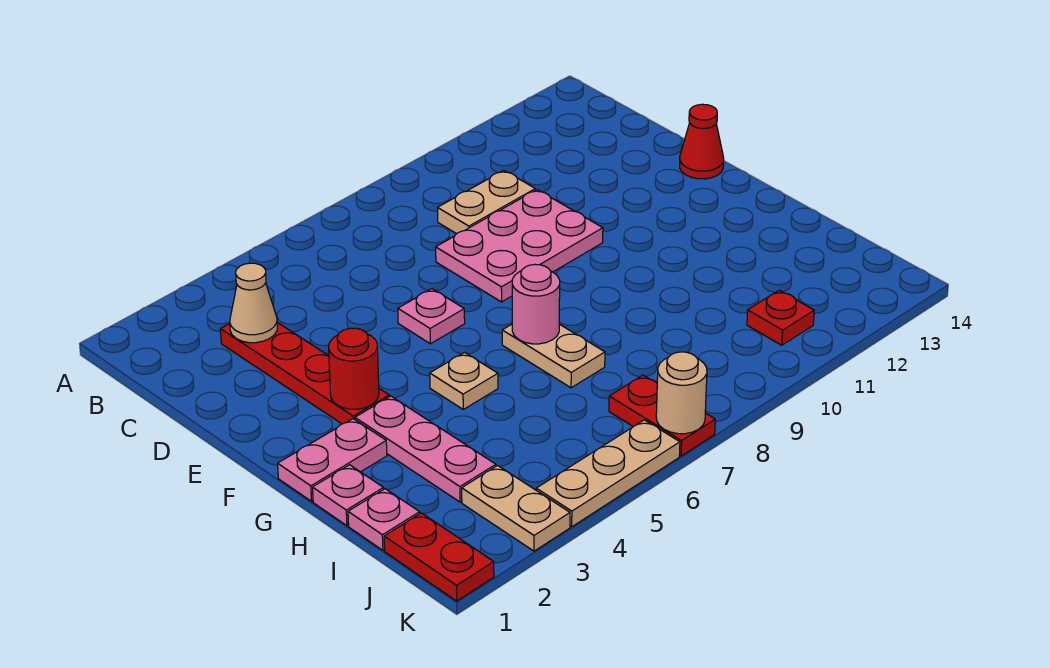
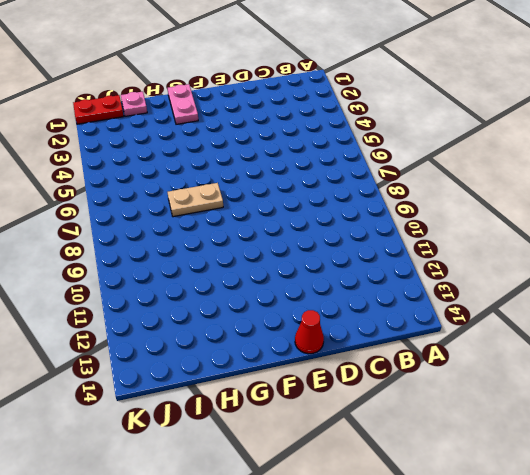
none -> red 1x4 plate [220,322,389,424]
none -> tan 1x2 plate [438,171,535,234]
none -> pink 2x3 plate [436,190,603,302]

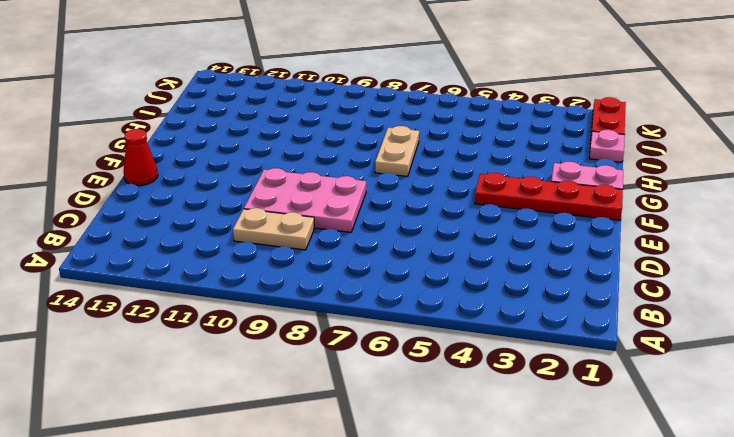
red 1x4 plate [475,173,623,220] -> red 1x4 plate turned to [220,322,389,424]
none -> pink 1x1 plate [398,289,465,344]
none -> pink 1x3 plate [355,396,496,502]
none -> tan 1x1 plate [430,352,498,409]

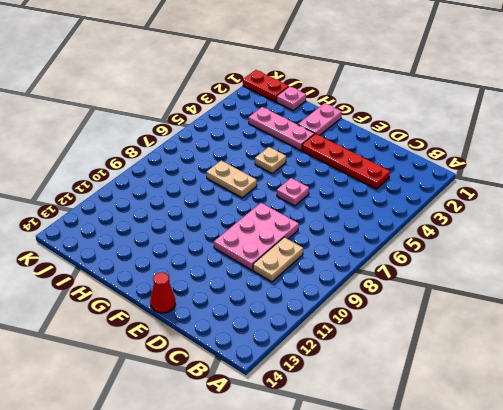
none -> pink 1x1 plate [313,465,384,526]
none -> tan 1x2 plate [462,466,570,551]
none -> red 1x2 plate [609,375,715,456]

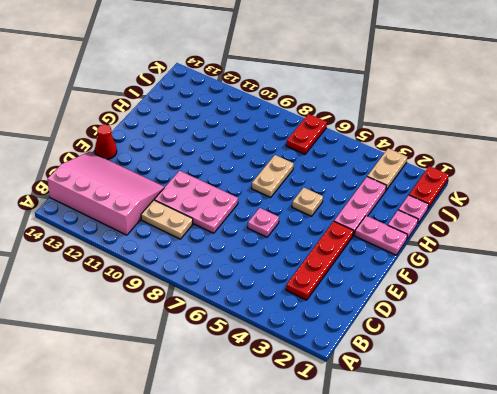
pink 3x4 slope [47,152,164,235] -> none
none -> red 1x1 plate [747,290,814,345]
none -> tan 1x3 plate [536,420,680,527]
none -> tan 1x1 cone [230,263,278,343]

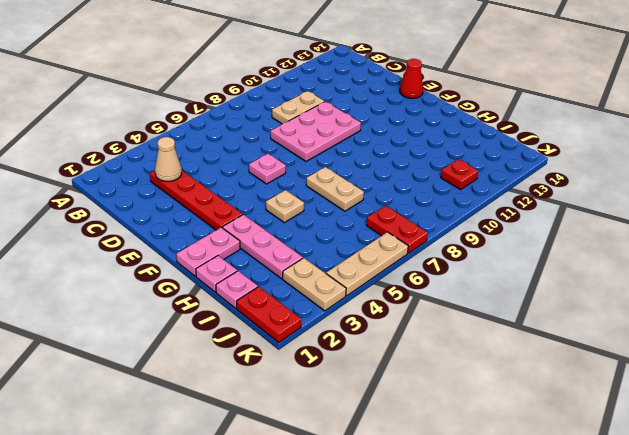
none -> red 1x1 round brick [329,328,379,409]
none -> pink 1x1 round brick [512,264,560,344]
none -> tan 1x1 round brick [656,352,707,434]

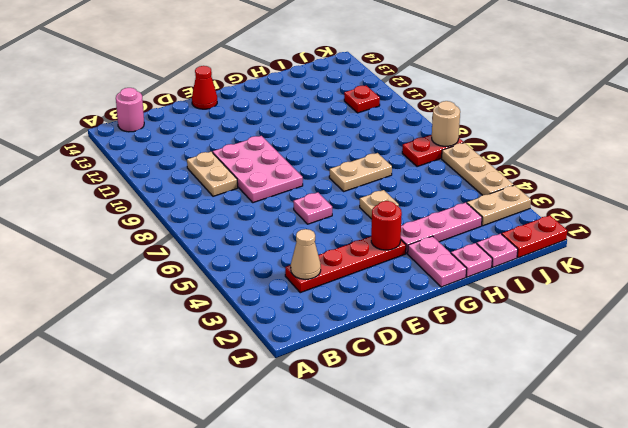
pink 1x1 round brick [116,88,144,132] -> pink 1x1 round brick moved to [512,264,560,344]

